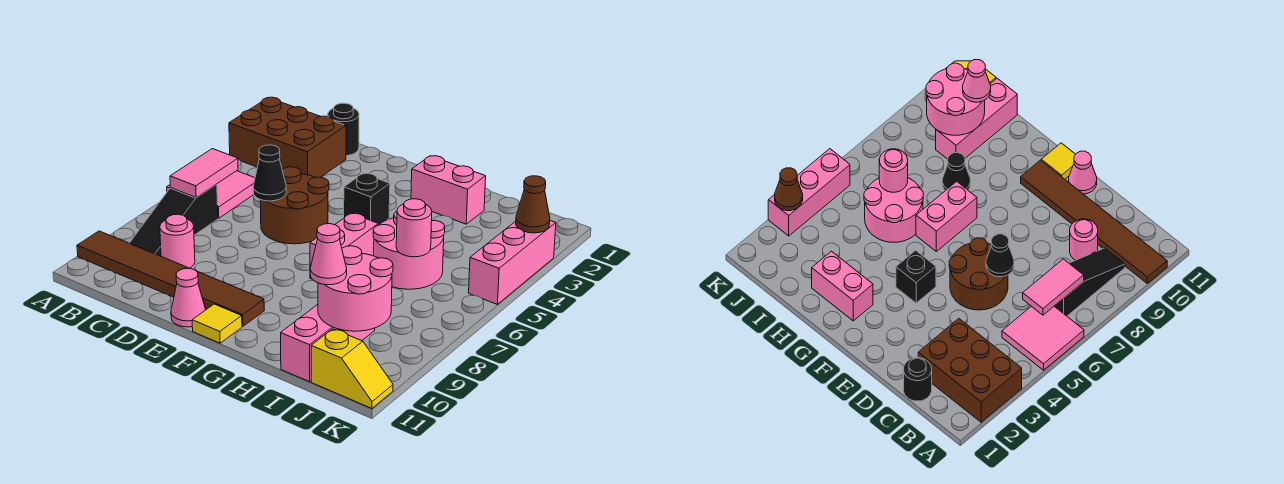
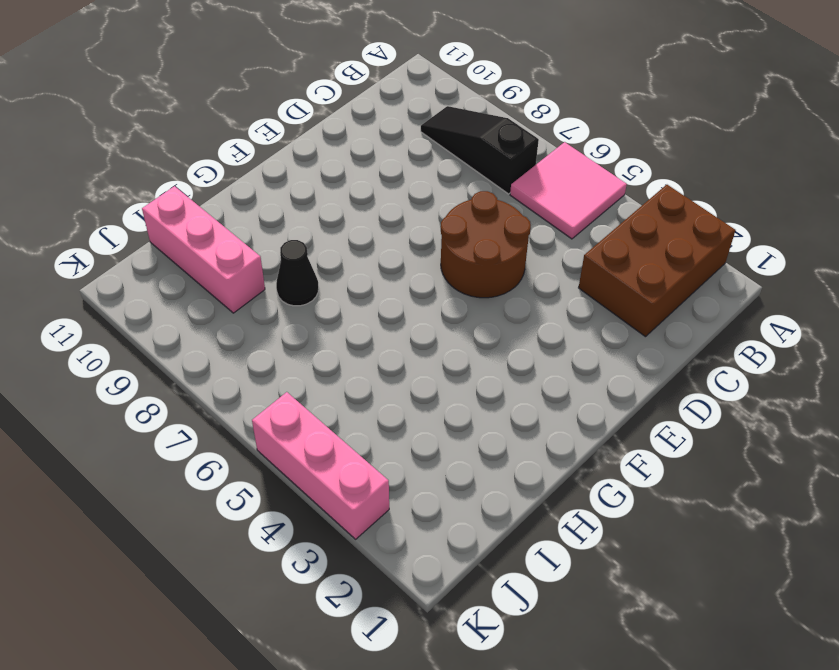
none -> brown 1x6 tile [77,231,264,326]
none -> black 1x1 round brick [328,103,359,156]
none -> pink 1x1 round brick [160,214,195,268]

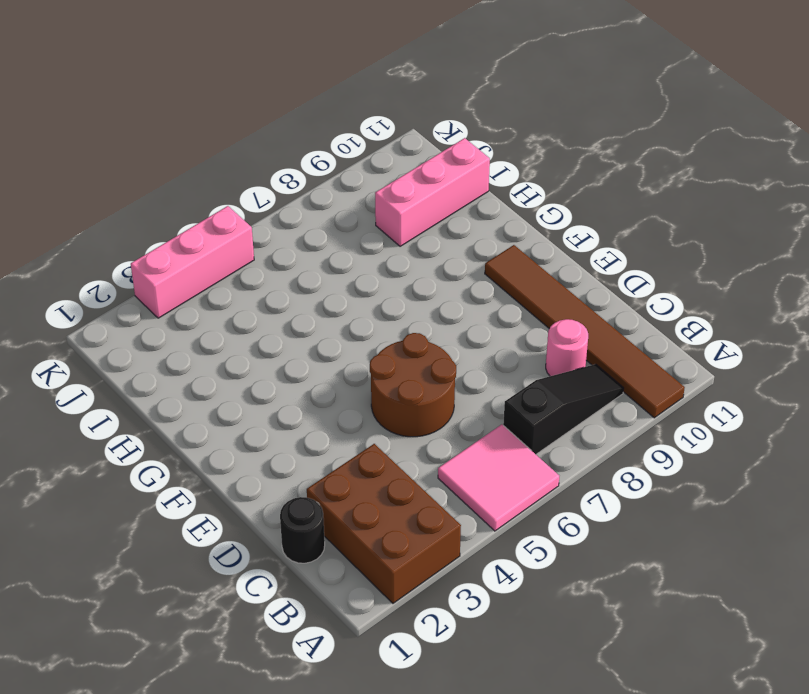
none -> pink 1x1 cone [171,268,205,327]
none -> black 1x1 brick [344,174,390,225]
none -> yellow 1x1 tile [192,304,242,343]

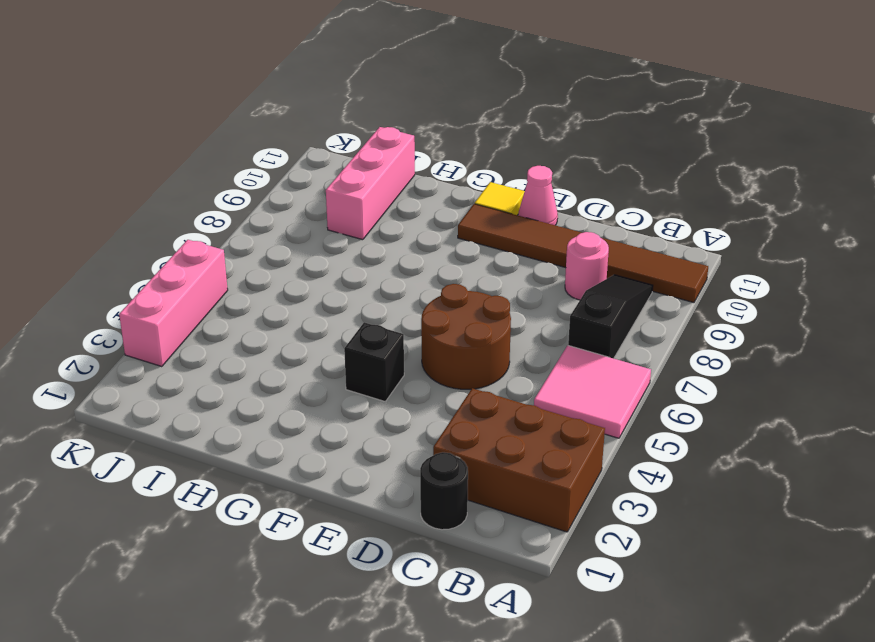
none -> pink 1x2 brick [411,156,486,224]
none -> pink 1x2 brick [310,213,378,279]
none -> pink 2x2 round brick [373,211,445,289]

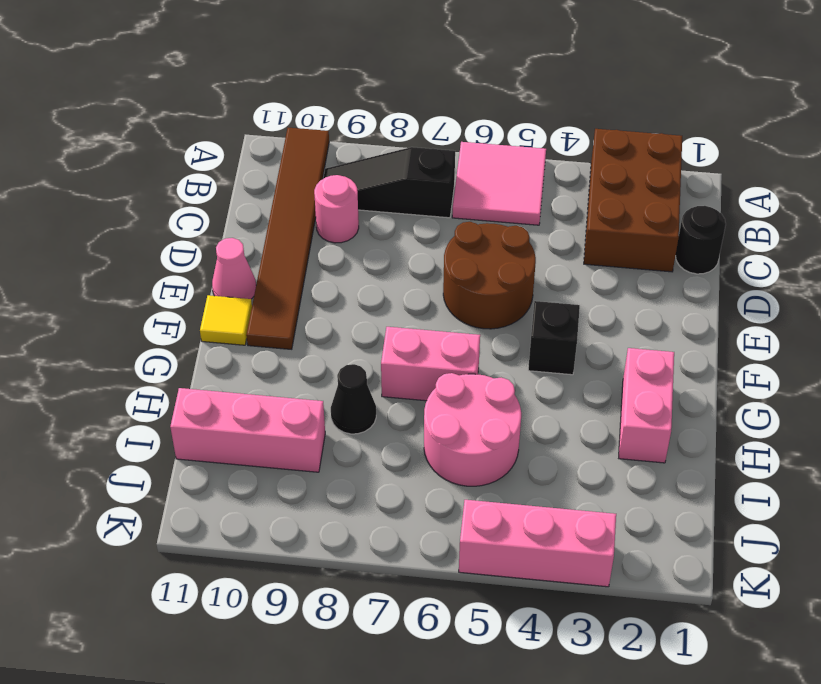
none -> yellow 1x2 slope [311,329,393,408]
none -> pink 1x2 tile [170,149,238,197]
none -> black 1x1 cone [253,145,286,201]

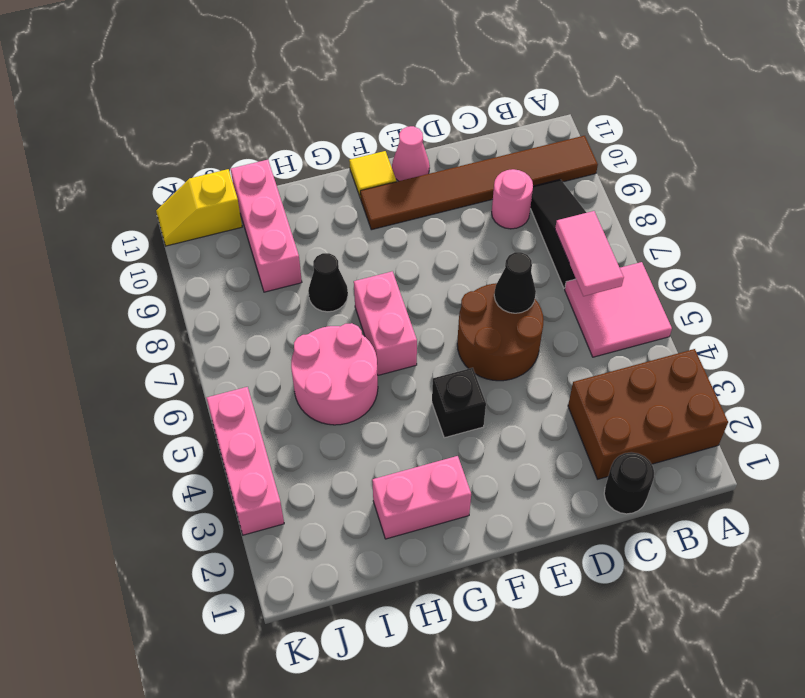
none -> pink 1x1 round brick [396,199,432,257]
none -> pink 2x2 round brick [318,246,393,331]
none -> brown 1x1 cone [516,176,550,233]

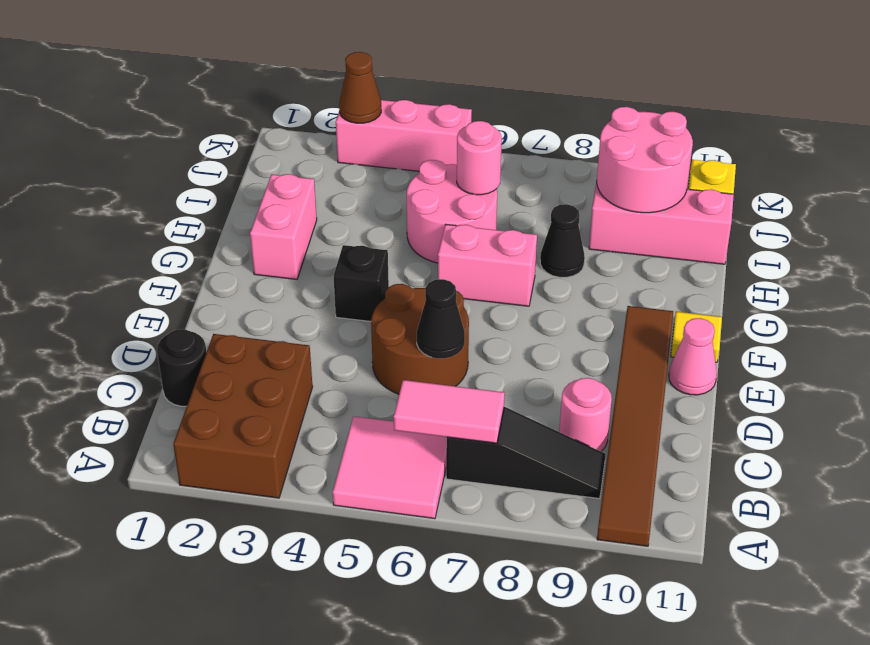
none -> pink 1x1 cone [310,224,347,285]

